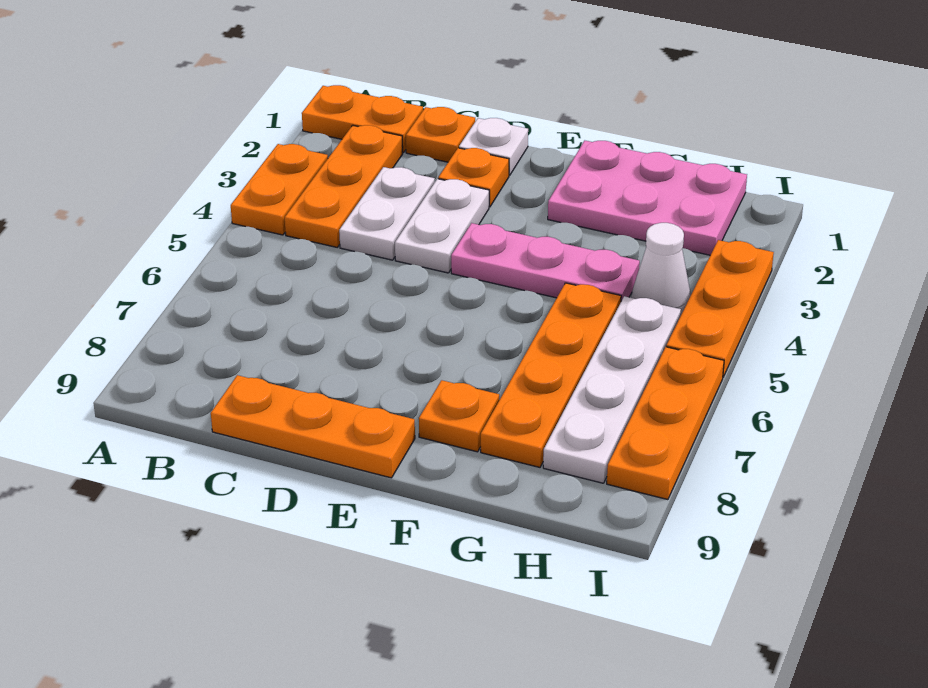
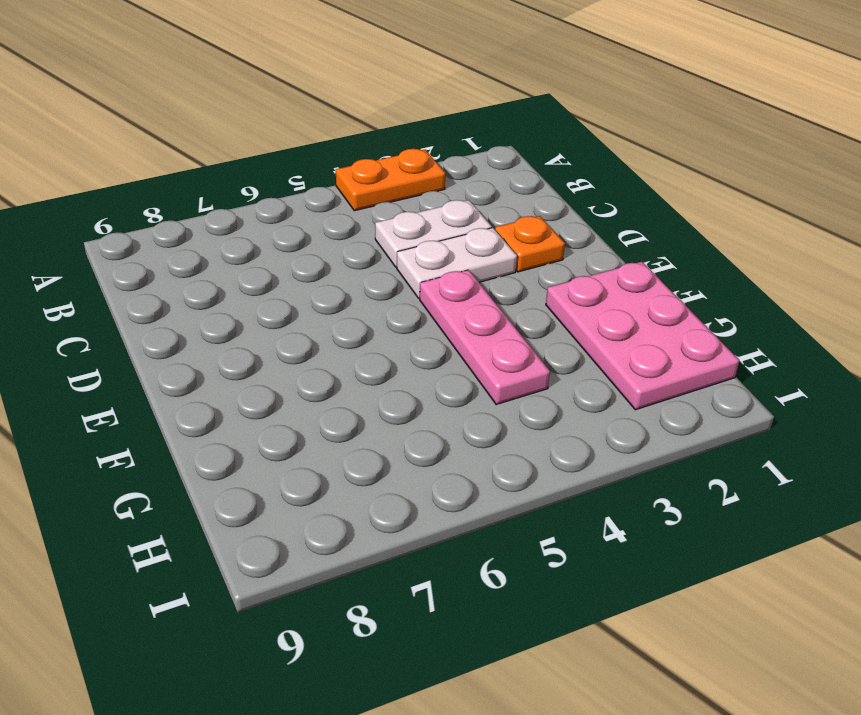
none -> orange 1x2 plate [302,85,423,153]
none -> orange 1x3 plate [285,125,403,247]
none -> orange 1x1 plate [406,107,475,162]

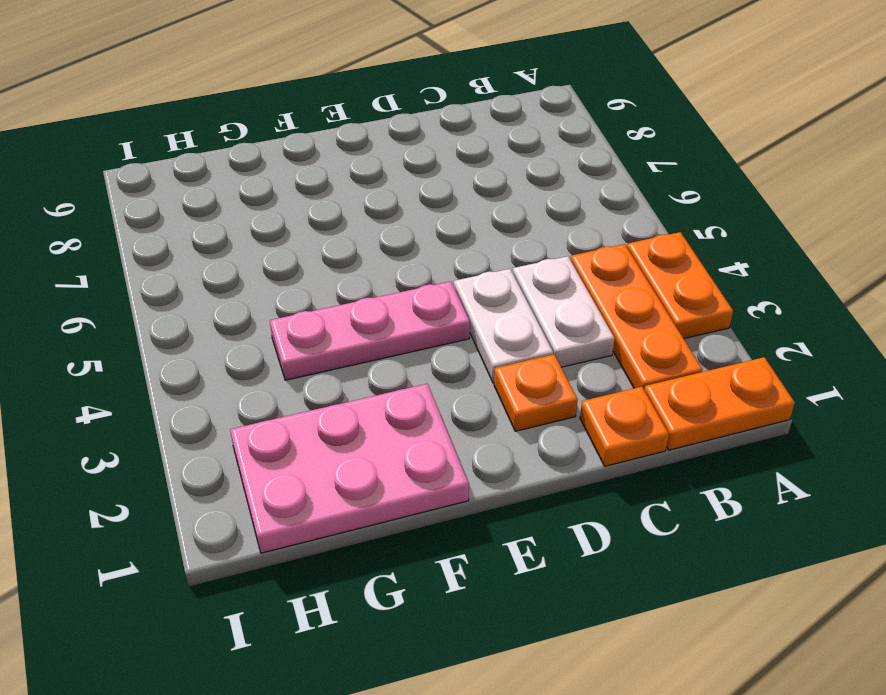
none -> orange 1x3 plate [211,375,415,478]
none -> white 1x1 plate [459,118,528,175]
none -> orange 1x1 plate [419,380,499,452]

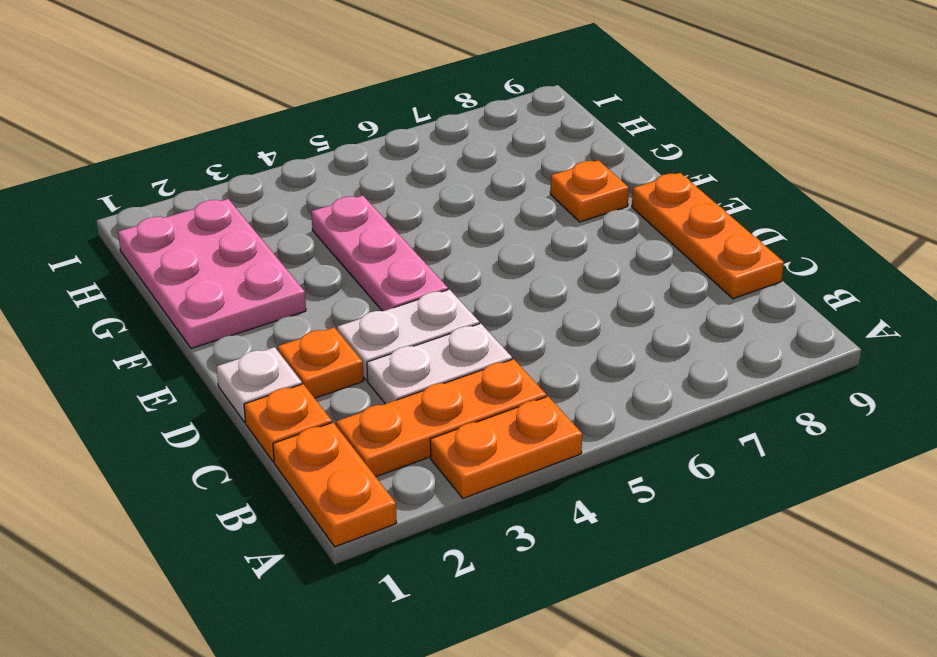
none -> orange 1x4 plate [481,283,621,467]
none -> white 1x1 cone [632,223,691,316]
none -> white 1x4 plate [543,296,681,483]

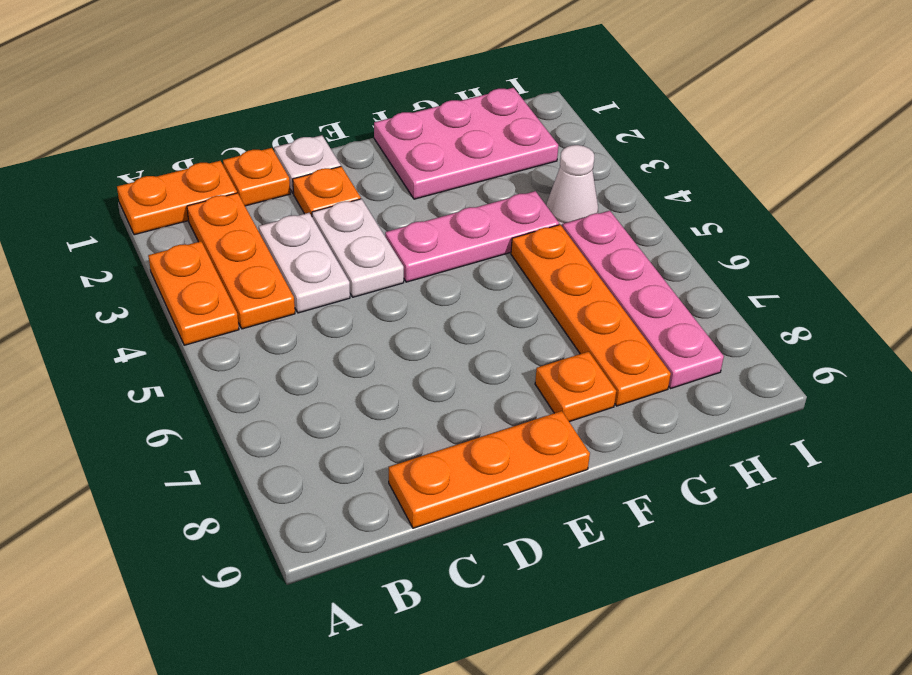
pink 1x4 plate [562,211,724,388] -> white 1x4 plate [543,296,681,483]
none -> orange 1x3 plate [666,240,774,377]
none -> orange 1x3 plate [607,347,724,500]

